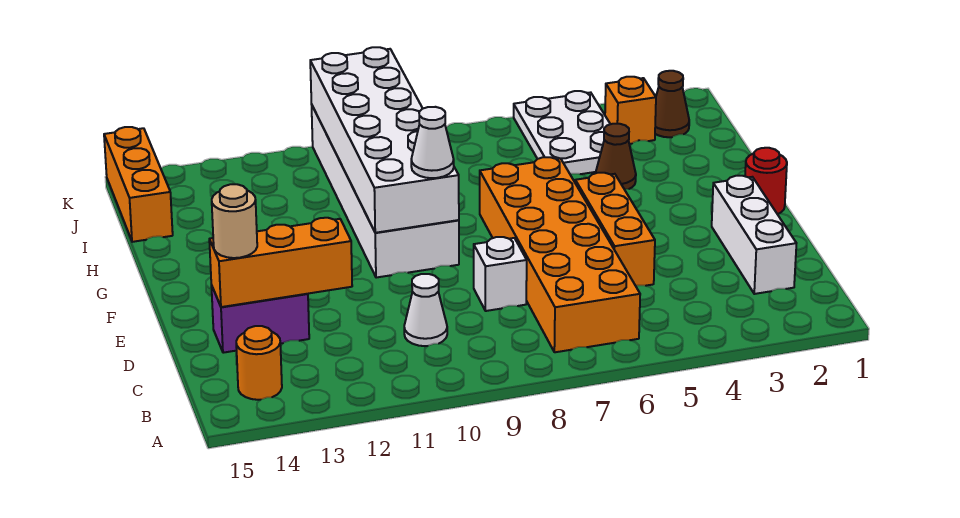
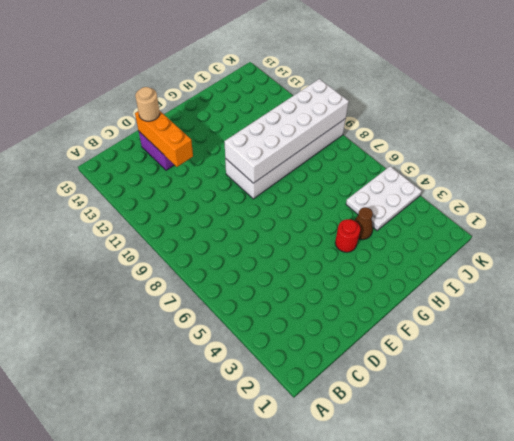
red 1x1 round brick [335,219,360,252] -> red 1x1 round brick moved to [745,148,787,214]
none -> orange 2x6 brick [480,157,640,352]
none -> orange 1x1 round brick [236,326,282,400]
none -> white 1x3 brick [712,176,796,294]

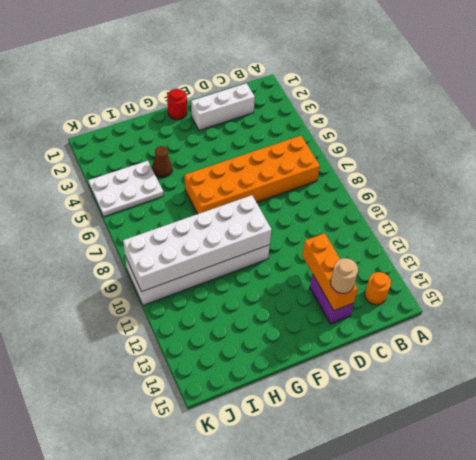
none -> white 1x1 cone [404,274,447,346]
none -> orange 1x3 brick [575,173,655,286]
none -> white 1x1 brick [474,237,527,311]

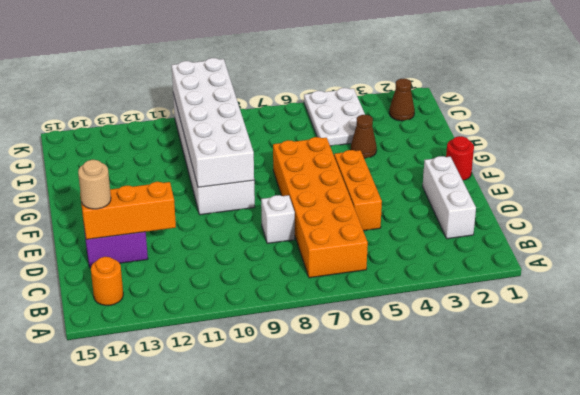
none -> white 1x1 cone [404,274,447,346]
none -> orange 1x3 brick [104,127,173,242]
none -> orange 1x1 brick [605,77,656,144]

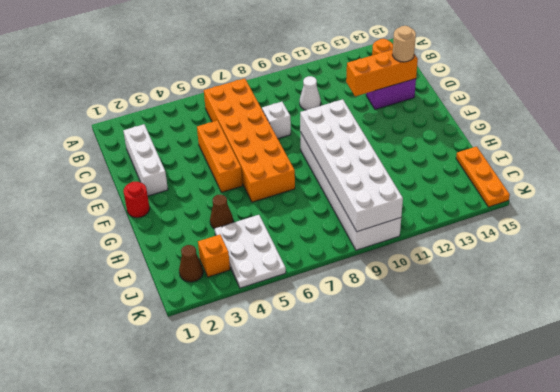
orange 1x3 plate [456,146,510,207] -> orange 1x3 brick [104,127,173,242]
none -> white 1x1 cone [411,107,454,178]

